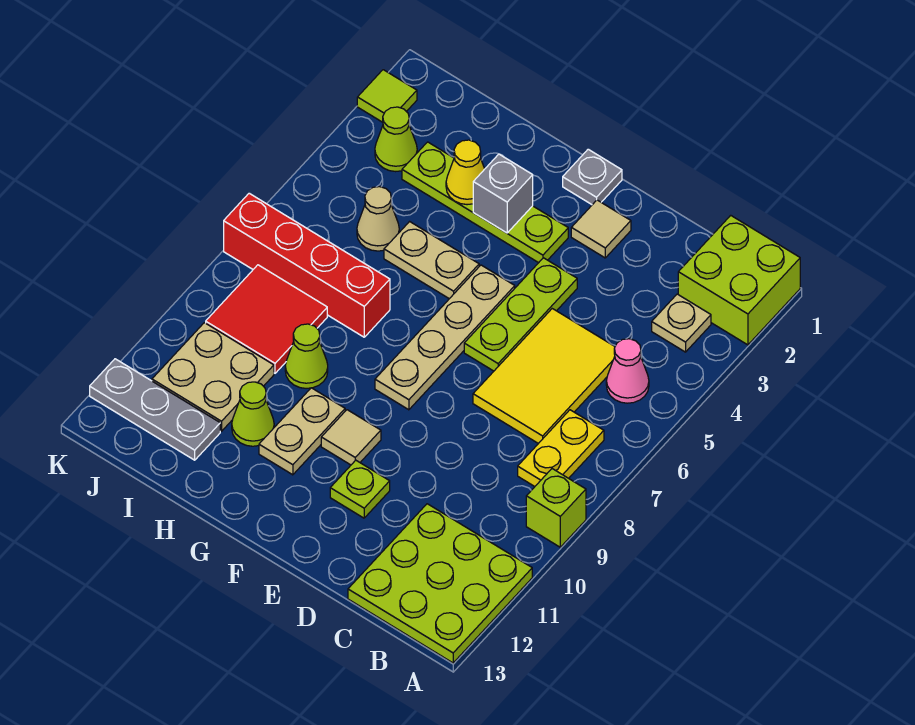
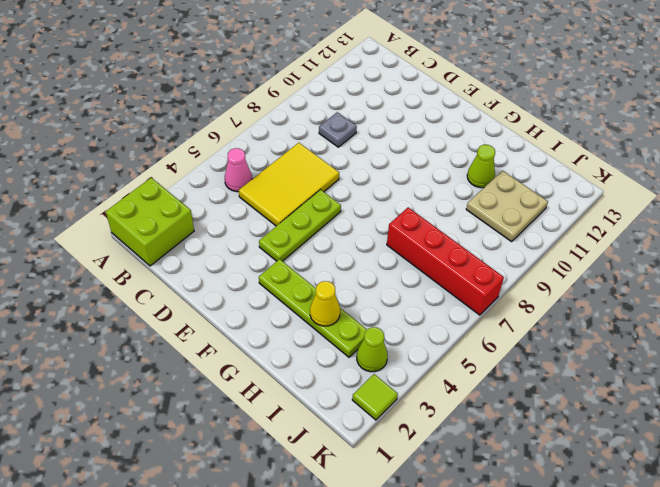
grey 1x1 plate [319,112,357,147] -> grey 1x1 plate moved to [563,149,622,205]
none -> lime 1x1 brick [526,469,586,547]
none -> lime 3x3 plate [348,504,532,663]
none -> tan 1x1 plate [652,294,711,352]

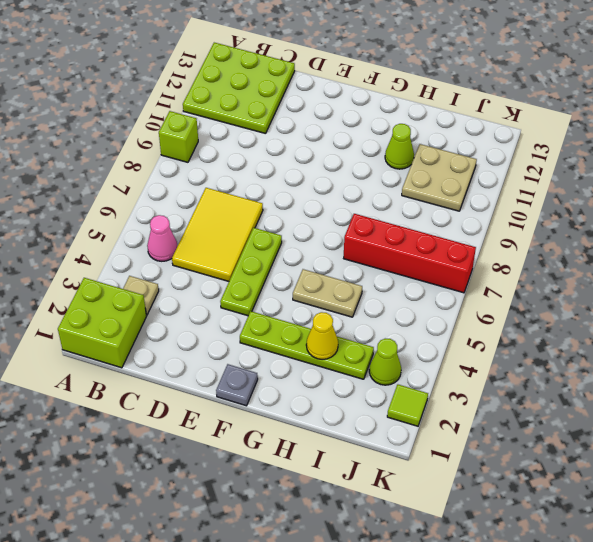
none -> yellow 1x2 plate [518,410,604,487]
none -> tan 1x1 tile [571,200,631,258]
none -> lime 1x1 plate [330,460,390,518]

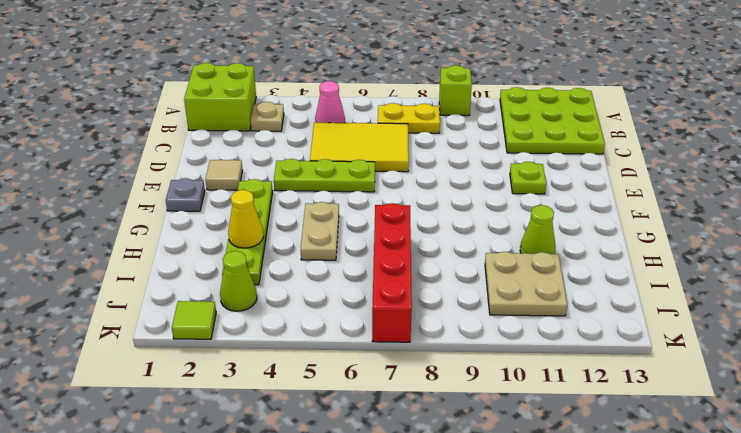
none -> tan 1x4 plate [375,265,515,410]
none -> tan 1x1 tile [321,410,381,465]
none -> tan 1x2 plate [259,388,345,475]

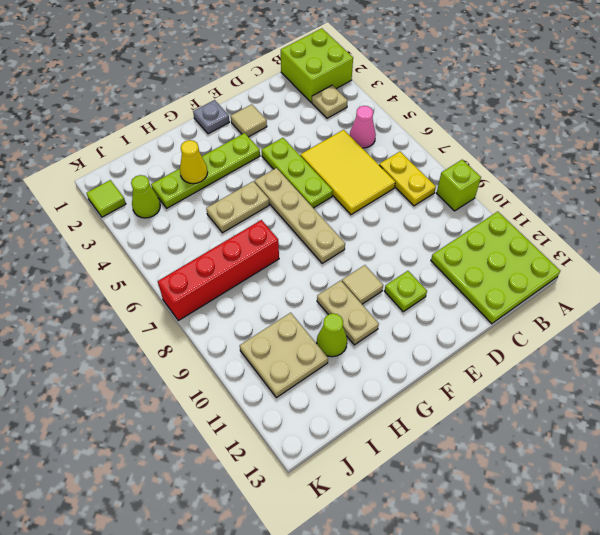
none -> lime 1x1 cone [285,324,328,388]
none -> tan 1x1 cone [357,187,399,251]
none -> red 2x2 tile [206,265,327,373]

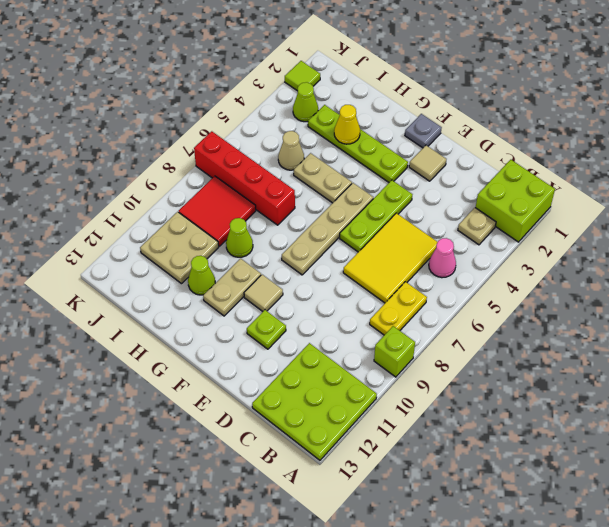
none -> grey 1x3 plate [90,359,220,460]
none -> grey 1x1 brick [473,154,533,233]

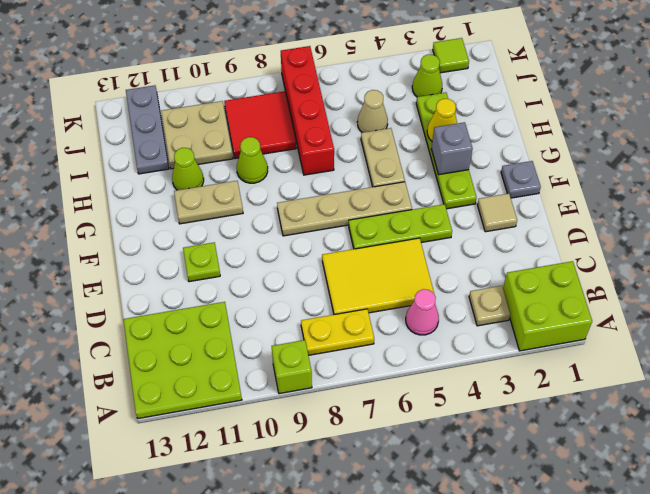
none -> tan 1x1 tile [321,410,381,465]

